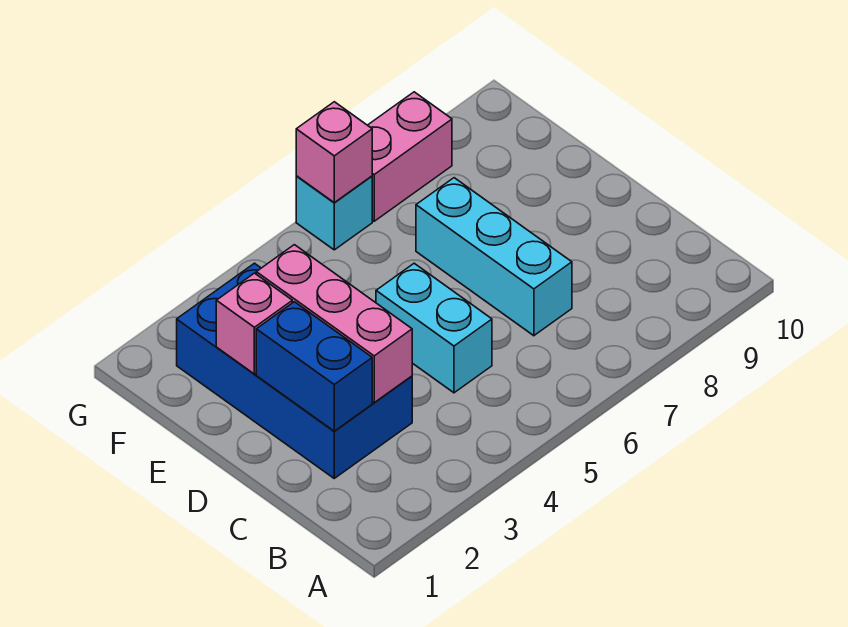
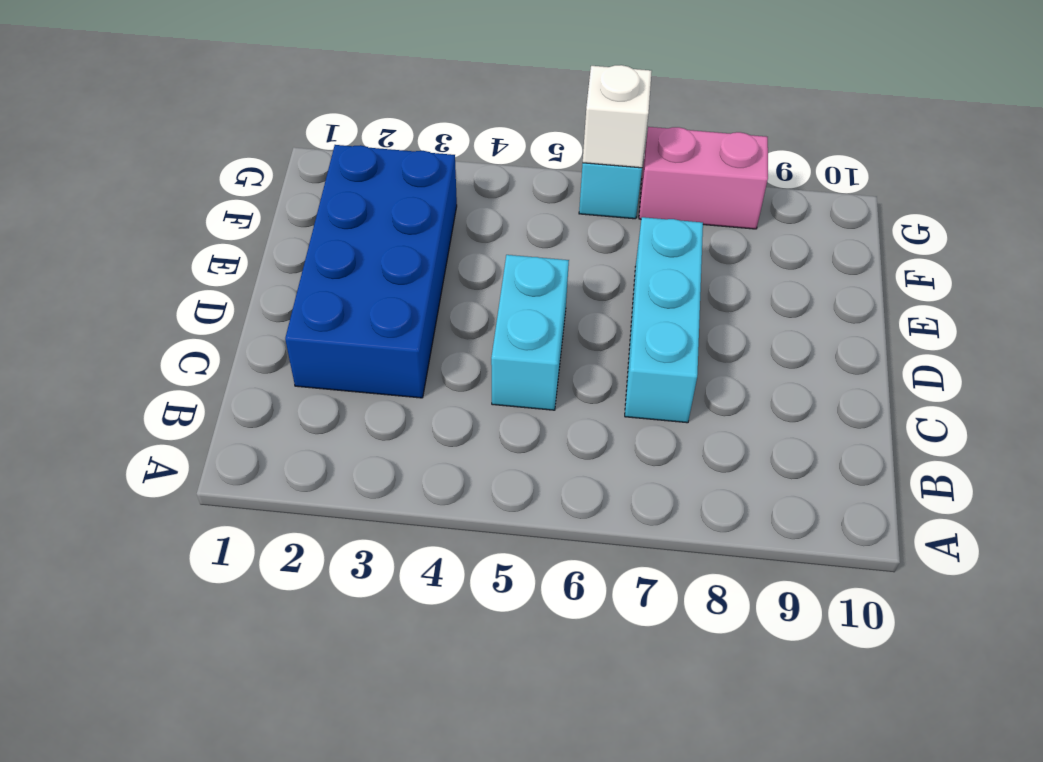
white 1x1 brick [583,65,652,168] -> pink 1x1 brick [296,102,372,202]
none -> blue 1x2 brick [256,302,372,431]
none -> pink 1x3 brick [256,245,412,403]

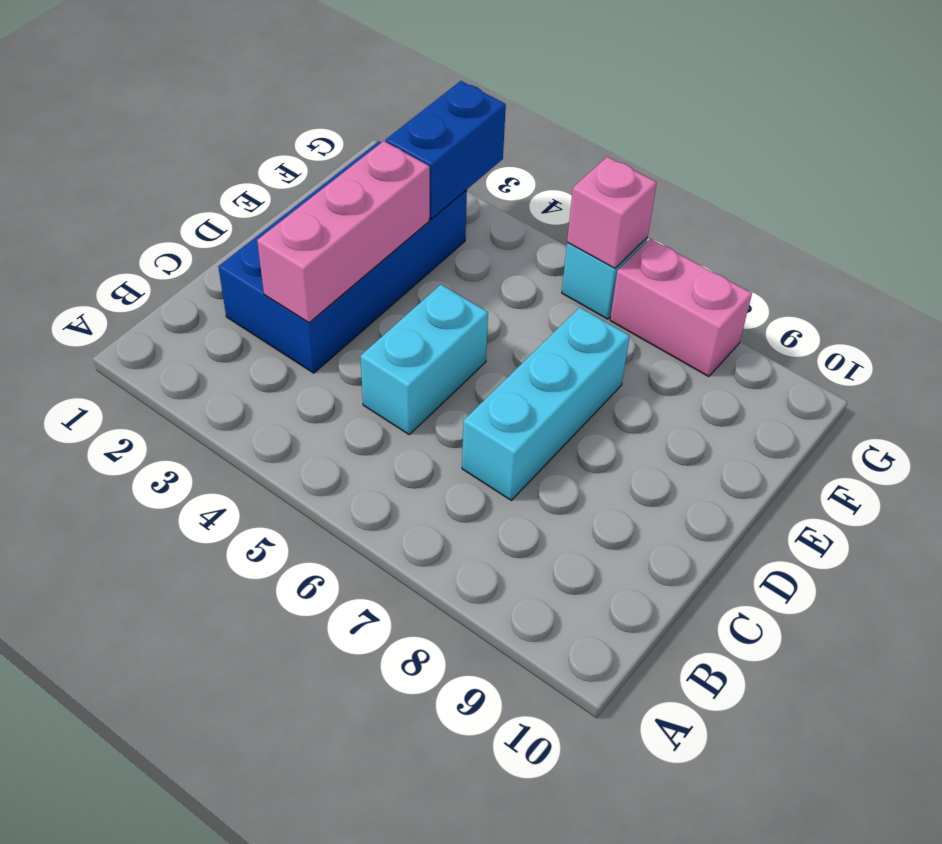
blue 1x2 brick [386,81,506,219] -> blue 1x2 brick moved to [256,302,372,431]
none -> pink 1x1 brick [216,273,292,374]

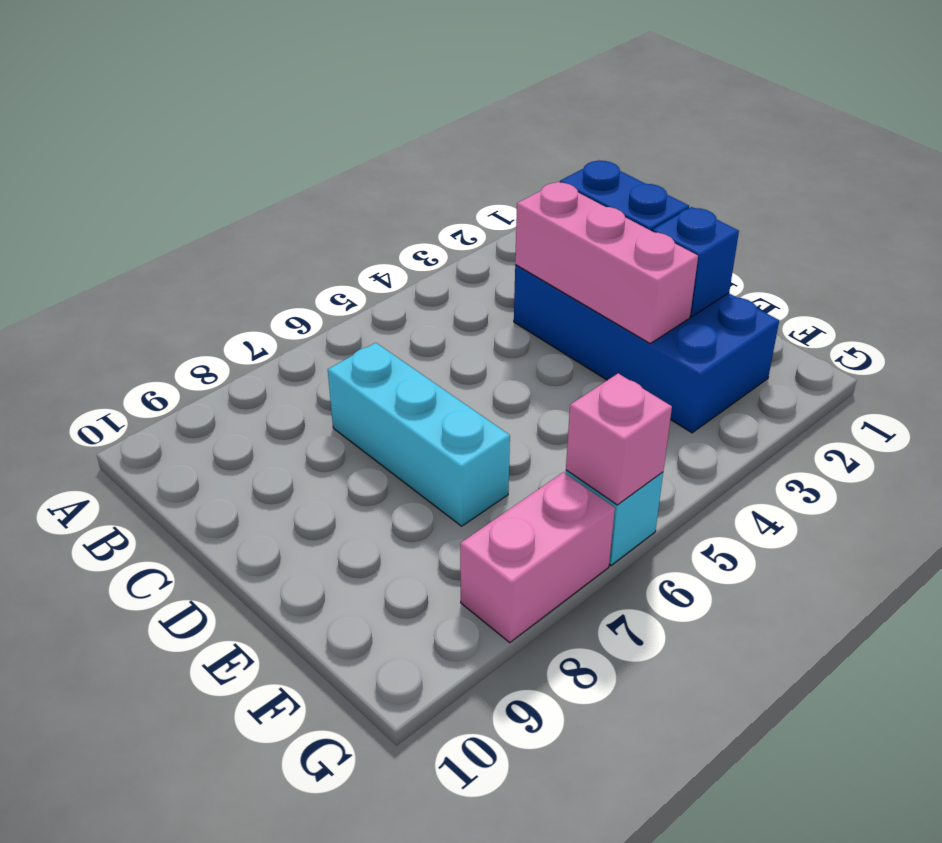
blue 1x1 brick [652,207,739,317] -> pink 1x1 brick [216,273,292,374]
none -> cyan 1x2 brick [376,263,492,393]

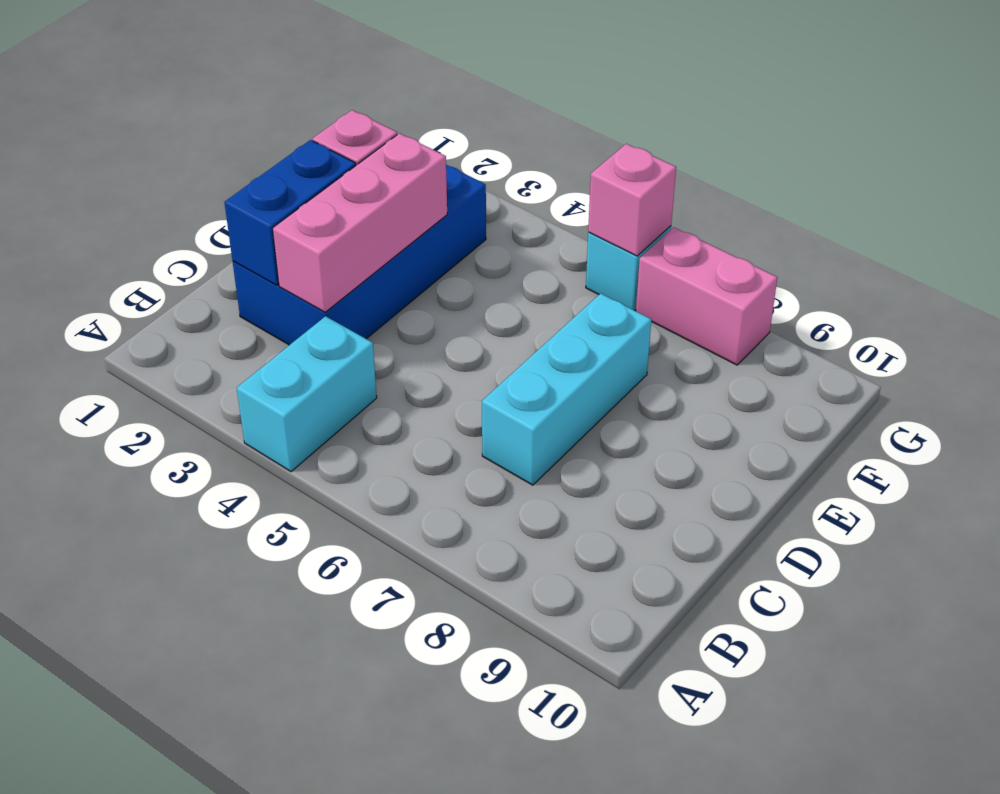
cyan 1x2 brick [237,316,377,472] -> cyan 1x2 brick moved to [376,263,492,393]

